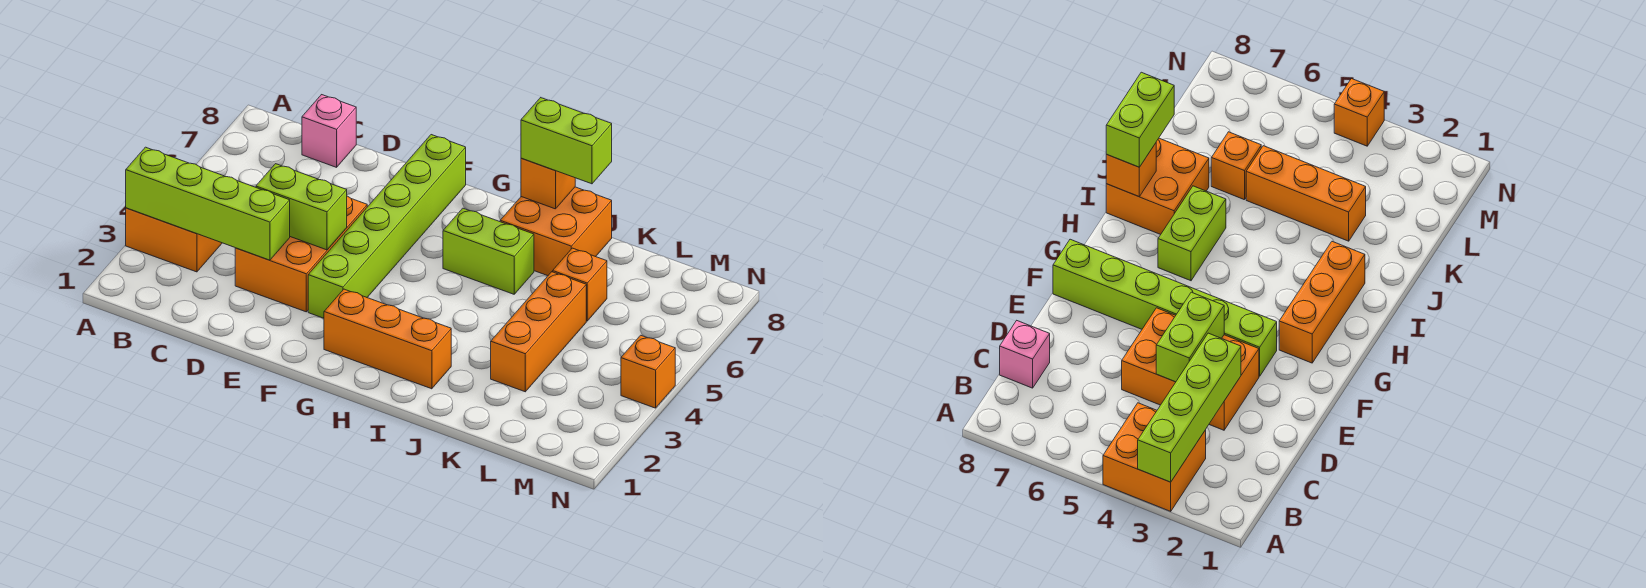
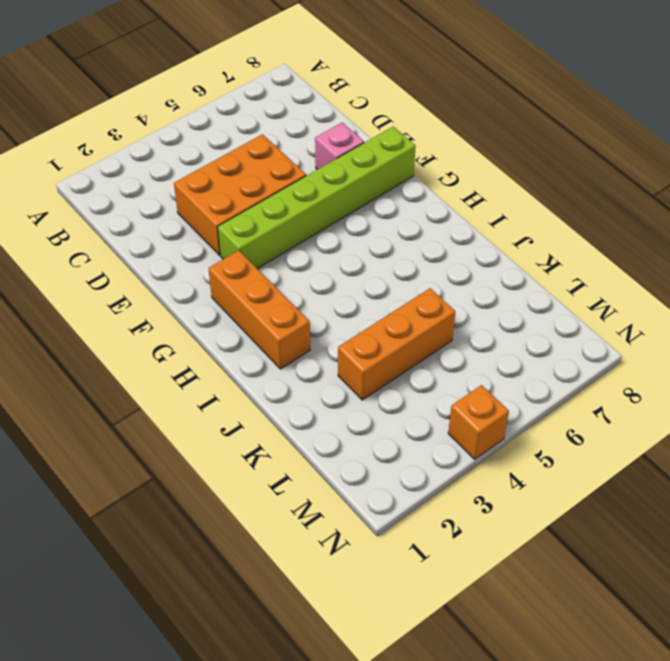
pink 1x1 brick [315,123,364,169] -> pink 1x1 brick moved to [302,95,356,167]
none -> orange 2x2 brick [126,208,222,272]
none -> lime 1x2 brick [443,208,534,294]
none -> orange 2x2 brick [500,187,612,276]

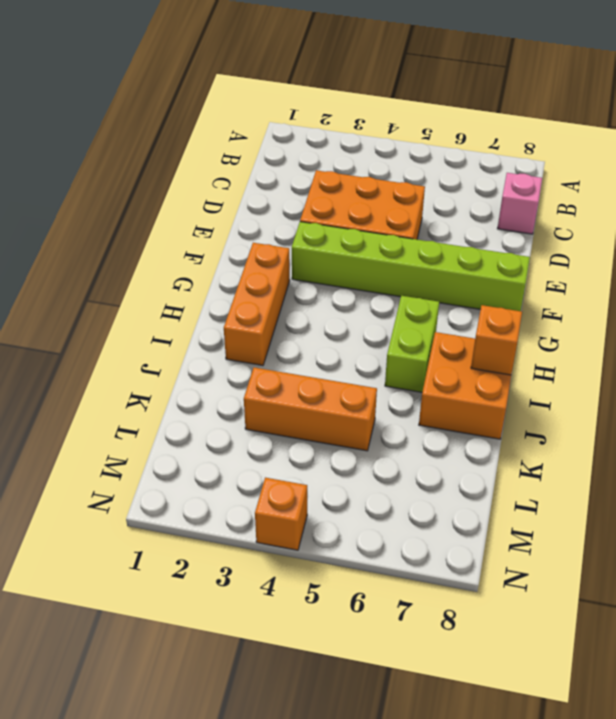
none -> orange 2x2 brick [126,208,222,272]
none -> orange 1x1 brick [553,248,607,321]
none -> lime 1x4 brick [126,147,290,260]

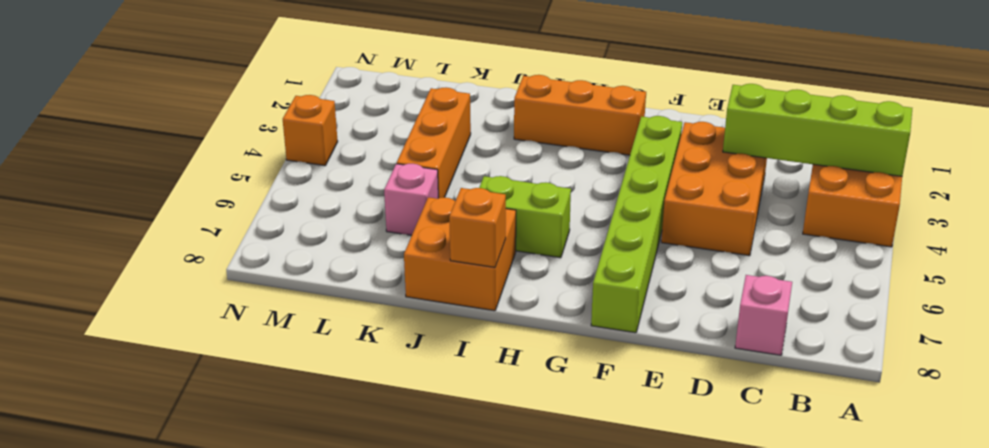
pink 1x1 brick [384,163,438,235] -> orange 1x1 brick [553,248,607,321]
none -> lime 1x2 brick [256,164,347,250]
none -> lime 1x2 brick [521,98,612,184]

